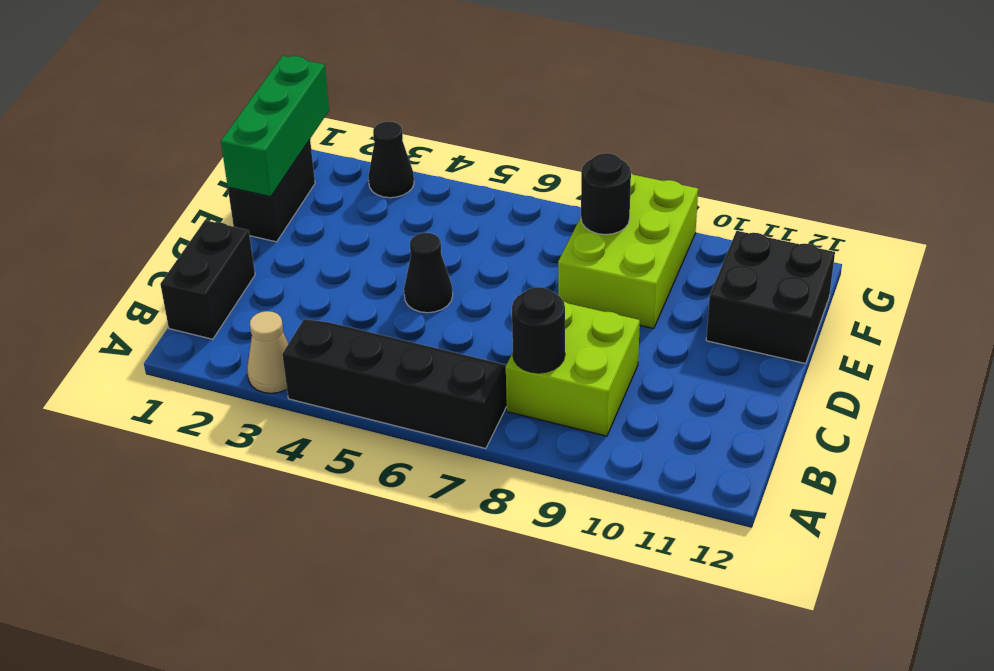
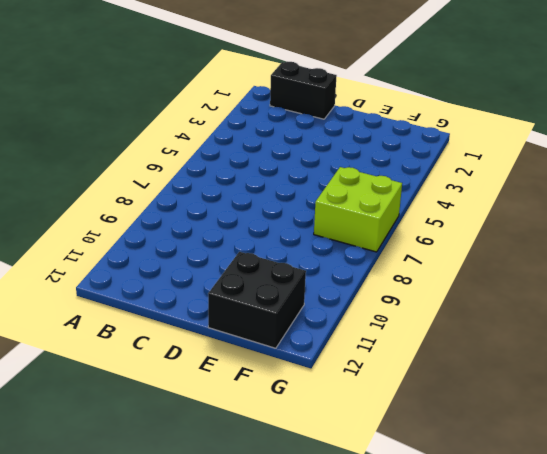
lime 2x2 brick [314,167,402,252] -> lime 2x2 brick moved to [506,302,640,436]
none -> tan 1x1 cone [247,311,288,393]
none -> black 2x4 slope [282,319,507,449]
none -> black 1x1 cone [404,233,453,313]

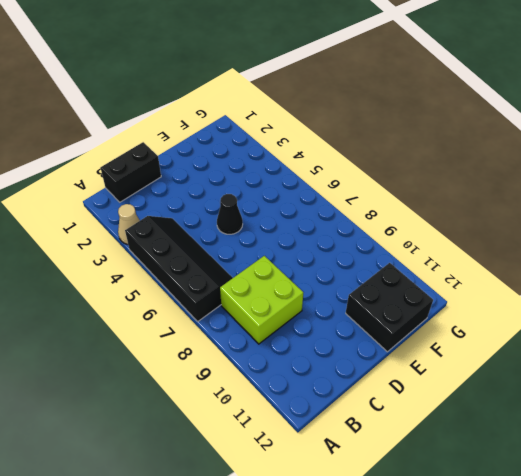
none -> black 1x2 brick [228,140,315,242]
none -> lime 2x3 brick [558,173,698,329]
none -> black 1x1 cone [368,121,414,198]

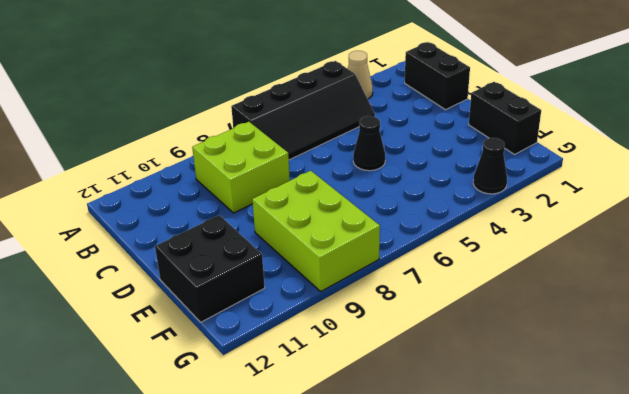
none -> black 1x1 round brick [512,287,565,373]
none -> green 1x3 brick [221,56,329,197]
none -> black 1x1 round brick [581,153,631,235]

